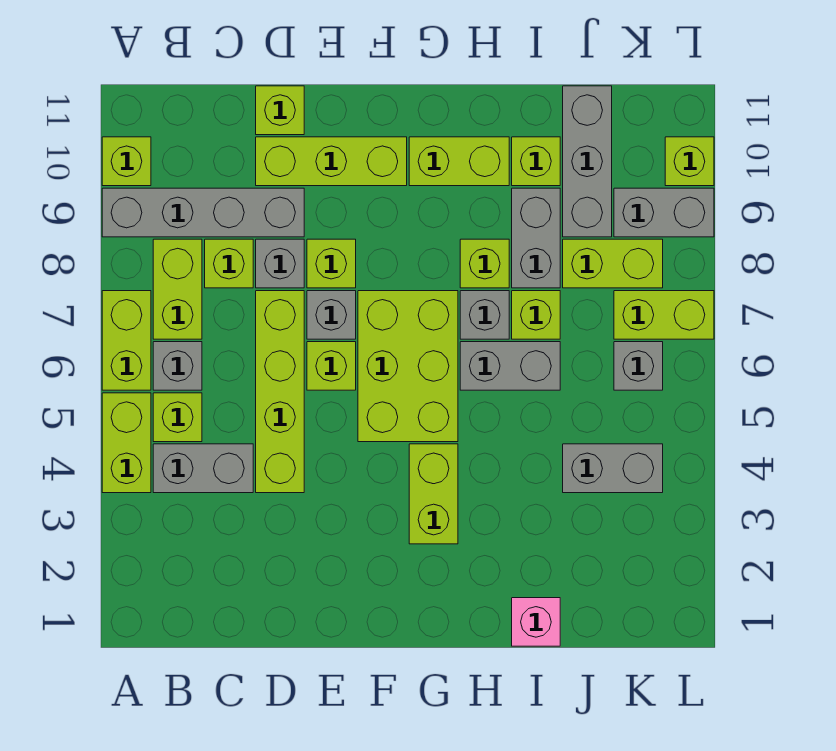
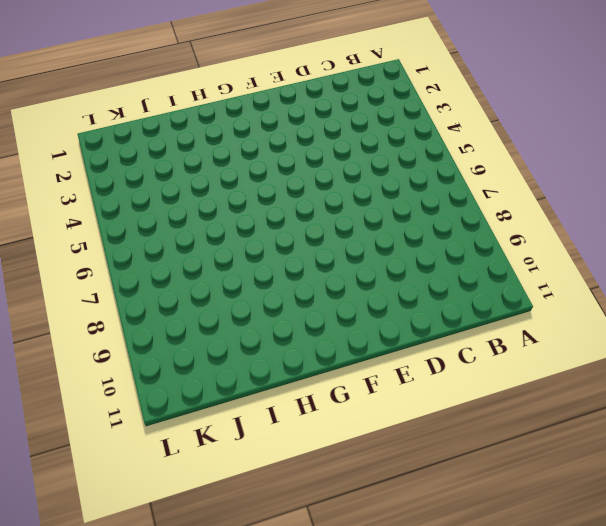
none -> lime 1x2 brick [102,393,151,493]
none -> lime 1x2 brick [102,291,151,390]
none -> grey 1x4 brick [102,188,304,237]
none -> lime 1x1 brick [102,137,151,186]

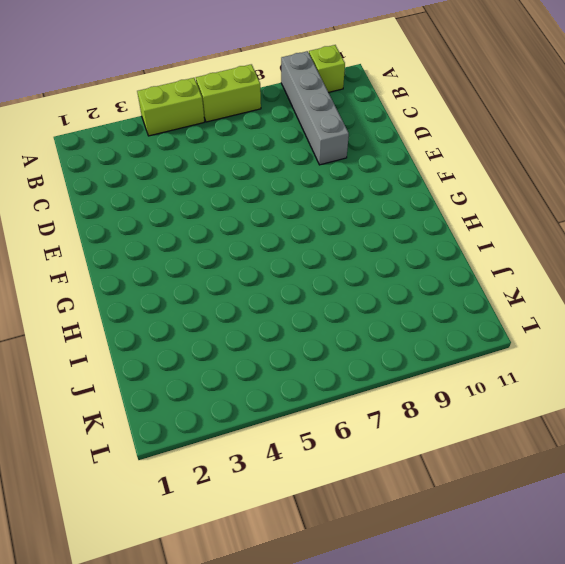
none -> grey 1x2 brick [153,444,253,493]
none -> lime 1x1 brick [153,393,202,442]
none -> grey 1x1 brick [153,342,202,390]
none -> lime 1x2 brick [153,239,202,339]

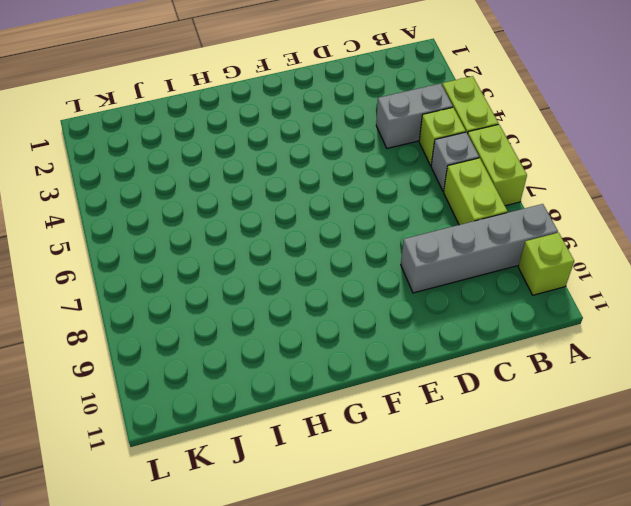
none -> lime 1x1 brick [205,239,253,288]
none -> lime 1x4 brick [256,291,304,493]
none -> grey 1x1 brick [256,239,304,288]
none -> lime 1x3 brick [256,137,407,186]

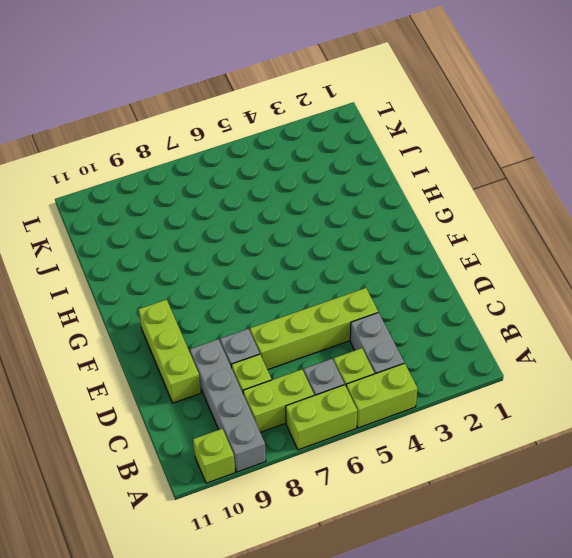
none -> lime 1x1 brick [256,86,304,135]
none -> lime 1x1 brick [307,342,356,390]
none -> grey 1x1 brick [307,291,356,339]
none -> lime 1x1 brick [307,239,356,288]

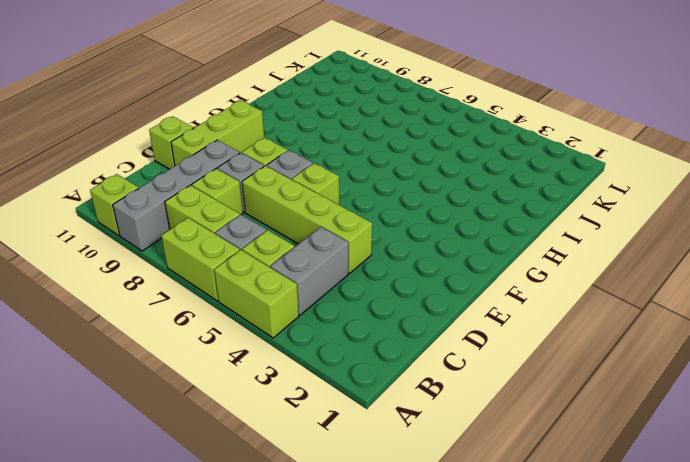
none -> lime 2x3 brick [358,291,458,442]
none -> lime 1x2 brick [409,444,458,544]
none -> lime 1x2 brick [409,137,509,186]
none -> grey 1x2 brick [460,342,560,390]

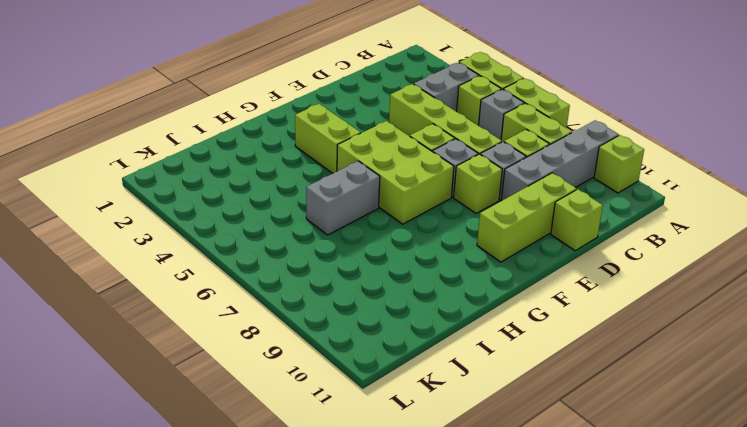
none -> lime 1x2 brick [409,137,509,186]
none -> grey 1x1 brick [460,291,509,339]
none -> lime 1x1 brick [460,239,509,288]
none -> pink 1x1 brick [512,598,560,646]

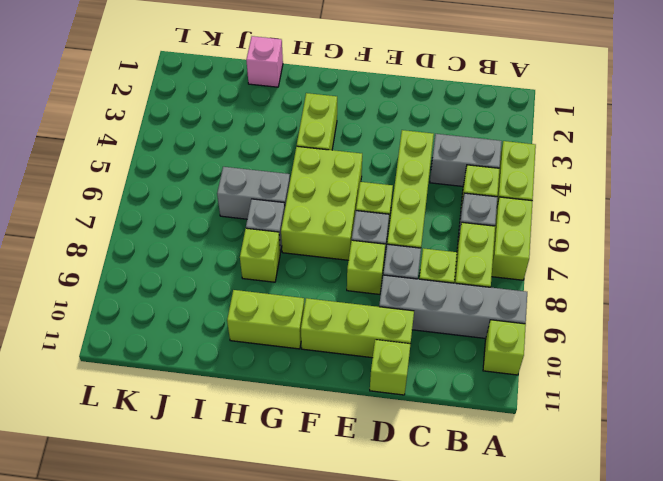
none -> lime 1x1 brick [512,291,560,339]
none -> grey 1x2 brick [512,188,560,288]
none -> lime 1x1 brick [512,137,560,186]
none -> grey 1x2 brick [563,444,663,493]

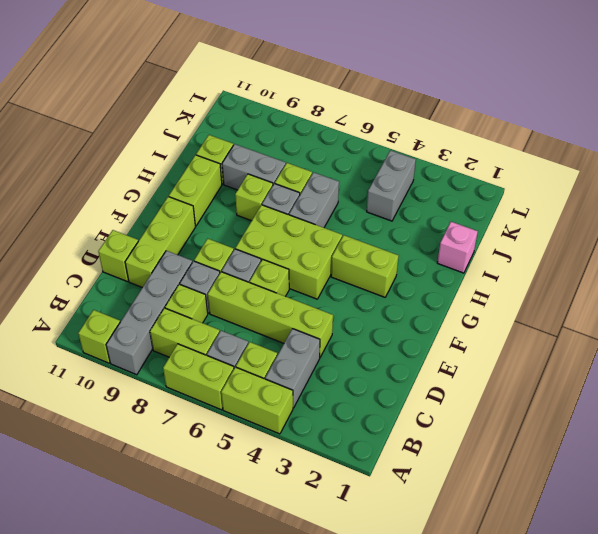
none -> lime 1x2 brick [563,239,663,288]
none -> grey 1x3 brick [563,86,612,237]
none -> grey 1x1 brick [614,342,663,390]
none -> lime 1x2 brick [614,291,714,339]

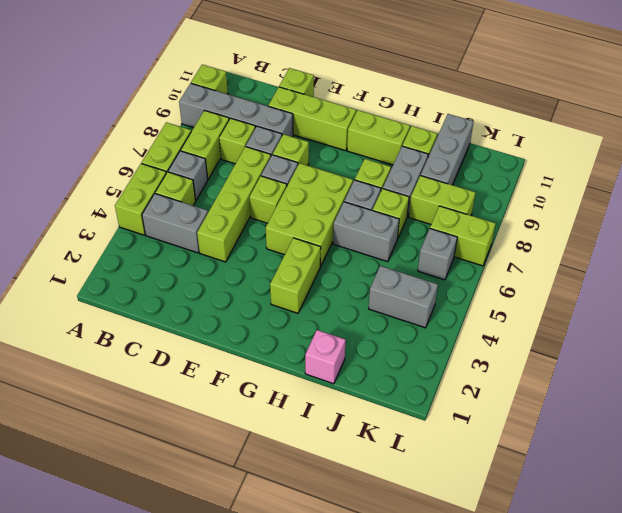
none -> grey 1x2 brick [614,188,714,237]
none -> lime 1x1 brick [665,137,714,186]

